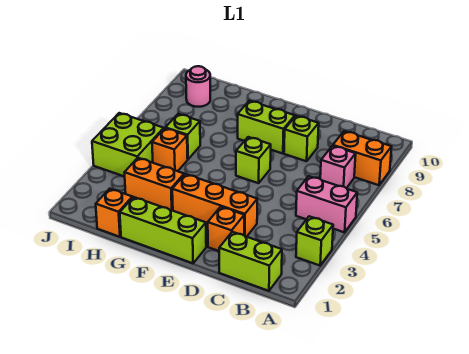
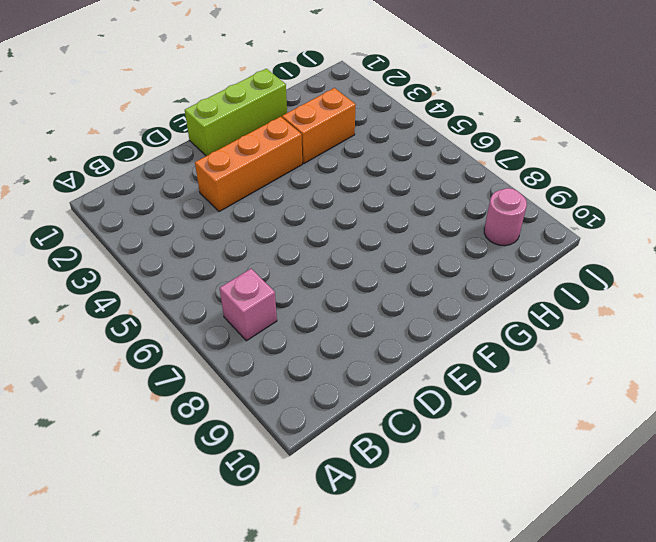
none -> lime 1x1 brick [296,216,333,265]
none -> pink 1x2 brick [296,176,357,232]
none -> orange 1x2 brick [333,131,392,185]

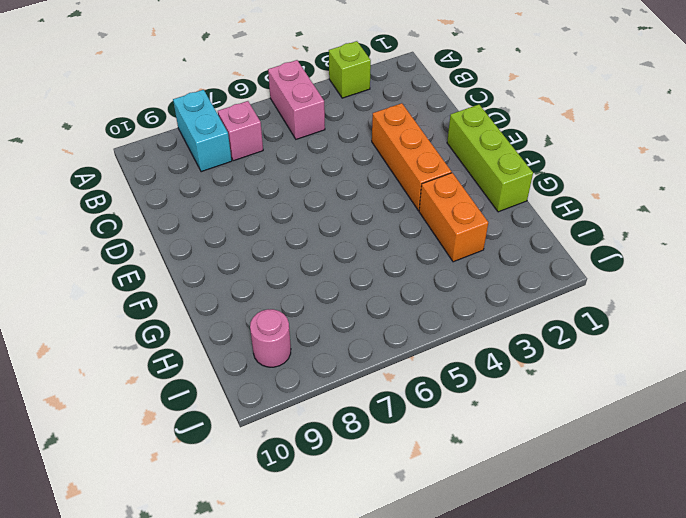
cyan 1x2 brick [173,90,232,172] -> orange 1x2 brick [333,131,392,185]
none -> lime 1x2 brick [219,232,282,291]
none -> orange 1x1 brick [208,207,244,251]
none -> lime 1x1 brick [284,116,319,161]

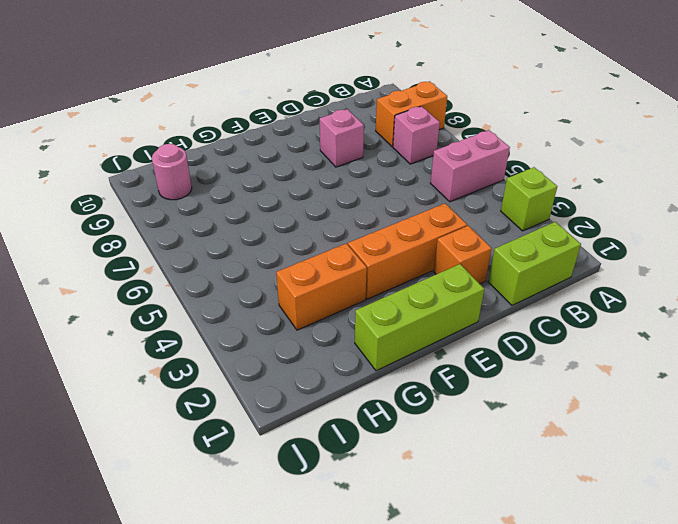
pink 1x1 brick [320,109,364,167] -> lime 1x1 brick [284,116,319,161]
none -> lime 1x1 brick [236,137,271,183]
none -> lime 1x2 brick [238,101,295,154]
none -> orange 1x1 brick [96,189,132,237]

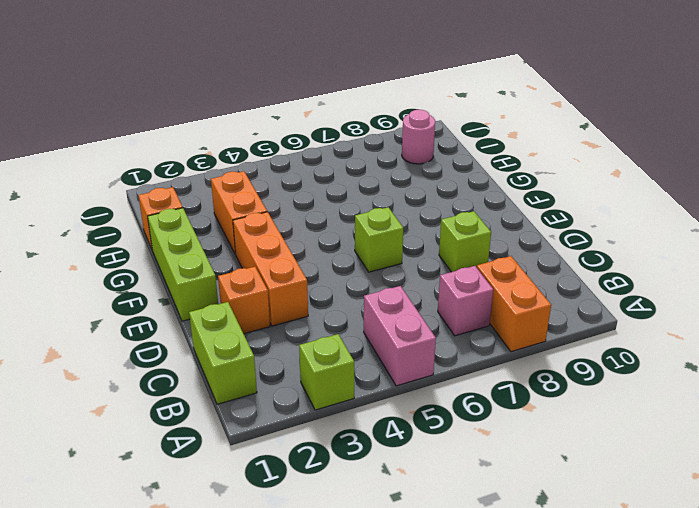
none -> lime 1x2 brick [238,101,295,154]
none -> orange 1x1 brick [152,128,188,171]
none -> lime 1x1 brick [166,114,200,159]

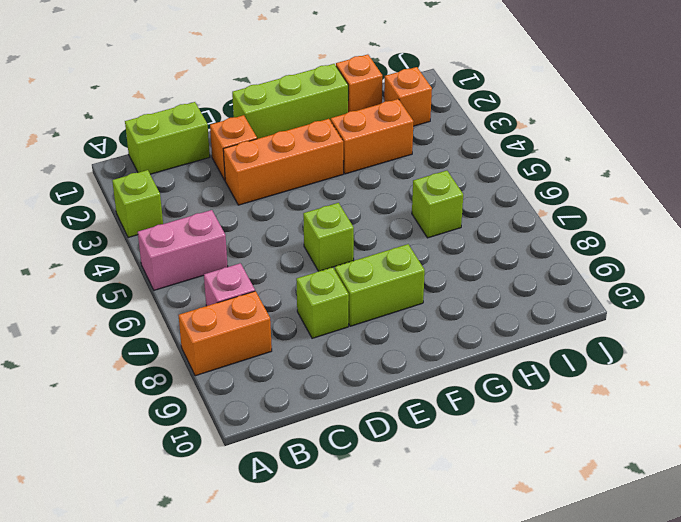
orange 1x1 brick [384,67,432,126] -> orange 1x1 brick moved to [152,128,188,171]
none -> lime 2x2 brick [92,113,164,177]
none -> pink 1x1 round brick [186,66,210,107]

